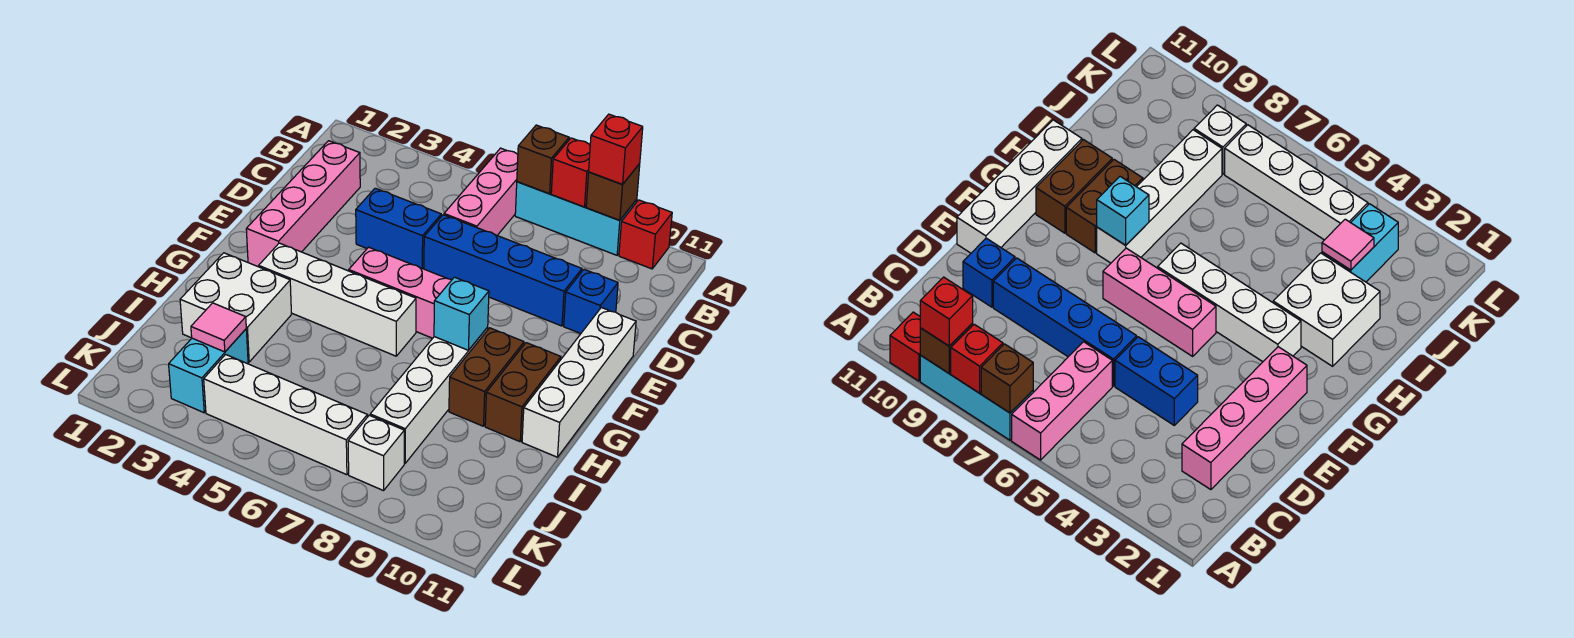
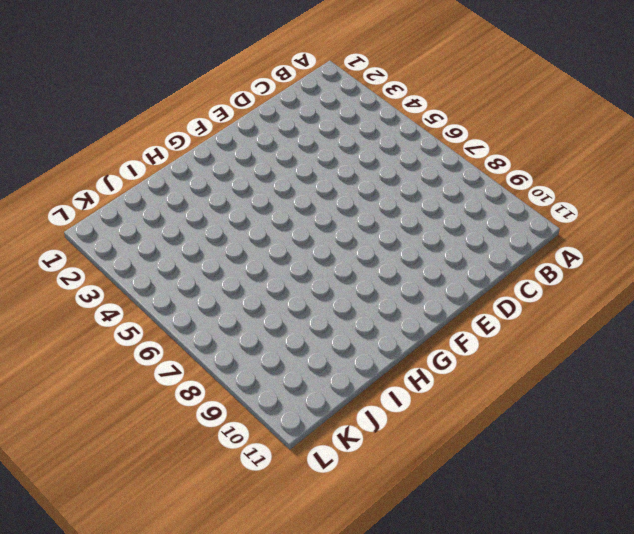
none -> pink 1x3 brick [444,148,518,235]
none -> cyan 1x3 brick [515,182,637,255]
none -> red 1x1 brick [619,200,672,269]

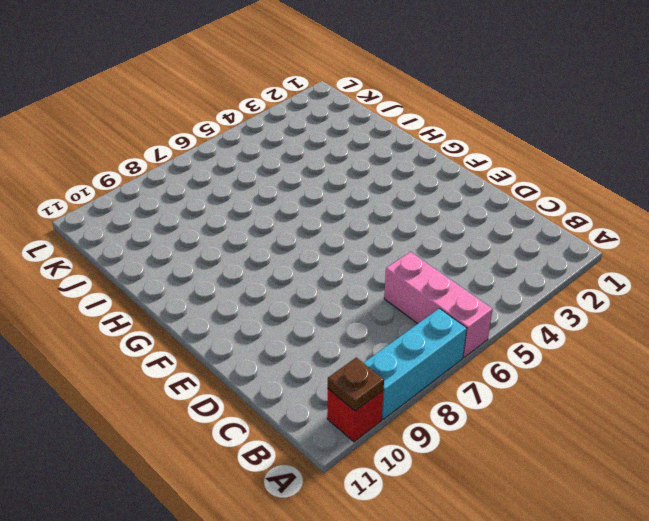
brown 1x1 plate [328,357,384,411] -> none
none -> pink 1x4 brick [246,141,360,267]
none -> blue 1x2 brick [356,188,441,269]
none -> blue 1x4 brick [424,215,582,326]

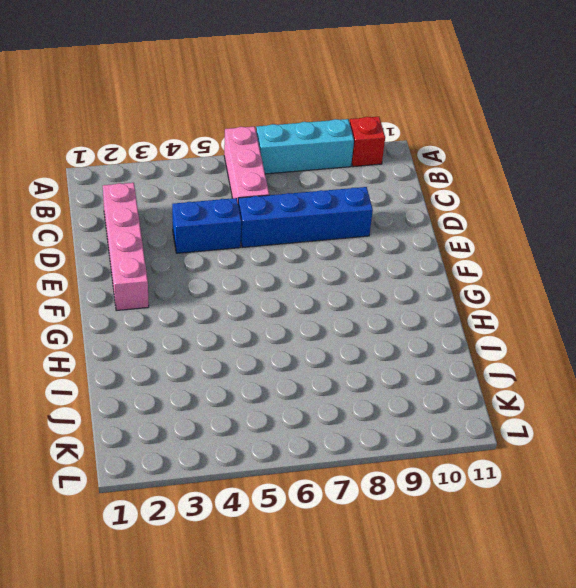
none -> blue 1x1 brick [564,269,618,334]
none -> white 1x4 brick [522,308,636,457]
none -> pink 1x3 brick [349,247,452,338]

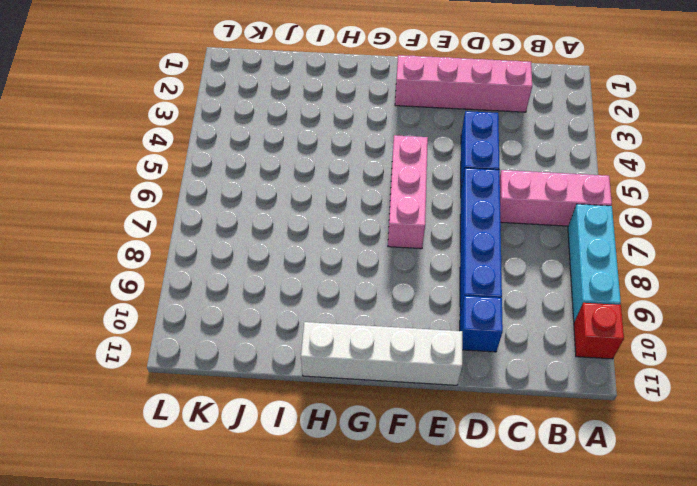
none -> white 1x4 brick [259,243,416,356]
none -> white 1x4 brick [370,327,488,463]
none -> brown 1x2 brick [449,328,524,426]

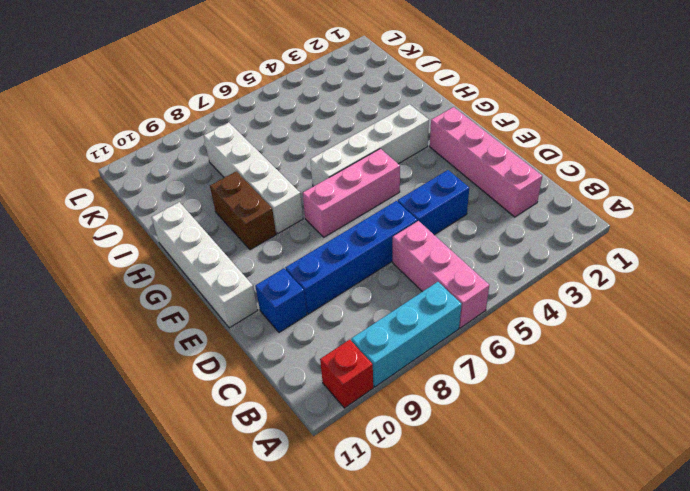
none -> brown 1x2 brick [485,343,561,442]
none -> white 2x2 brick [180,253,291,362]
none -> cyan 1x2 brick [169,329,248,413]

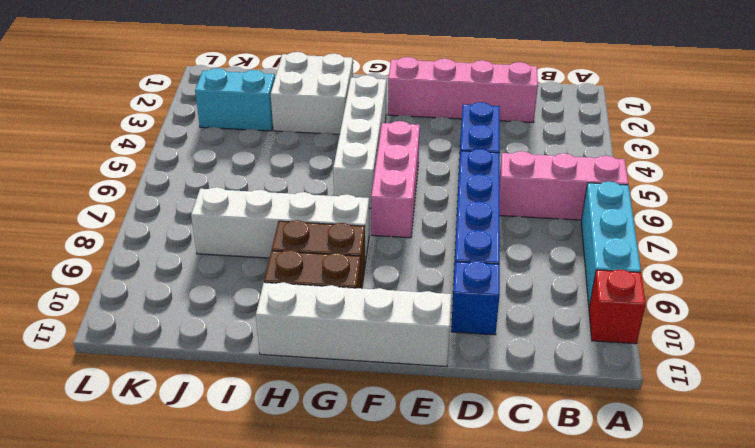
none -> white 1x4 brick [204,355,367,475]
none -> white 1x1 brick [348,415,404,491]
none -> brown 1x1 brick [517,125,569,194]

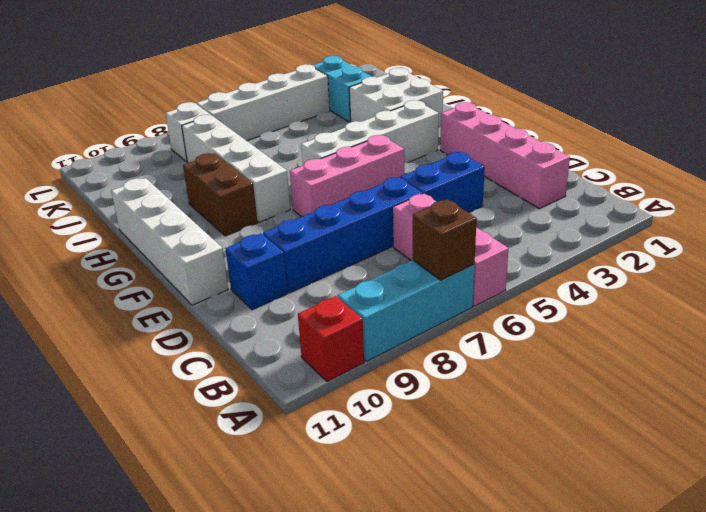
none -> brown 1x2 brick [485,343,561,442]
none -> red 1x1 brick [551,138,590,207]
none -> brown 1x1 brick [586,164,640,220]

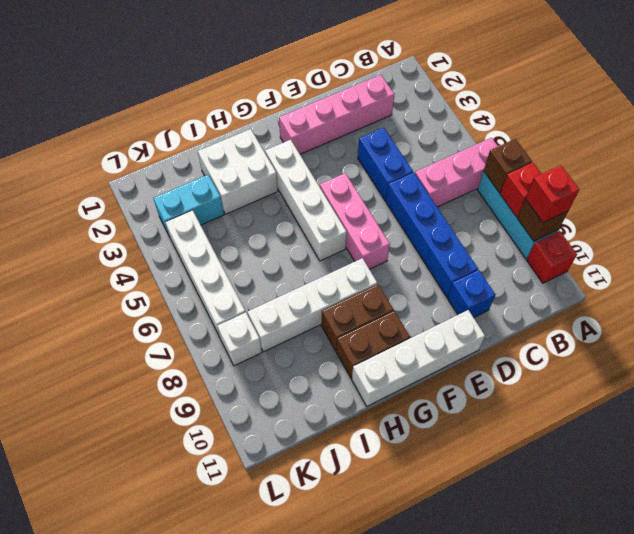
none -> cyan 1x1 brick [434,277,489,350]
none -> pink 1x1 tile [191,303,246,352]

